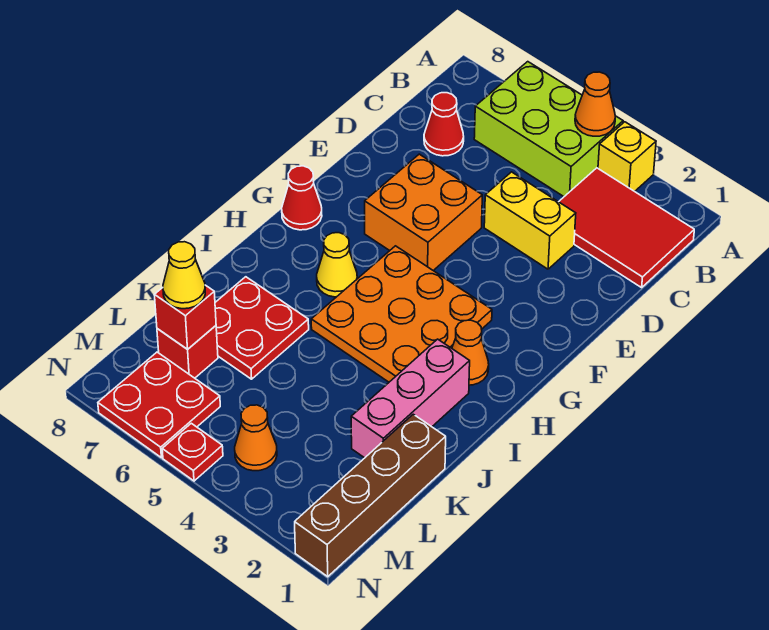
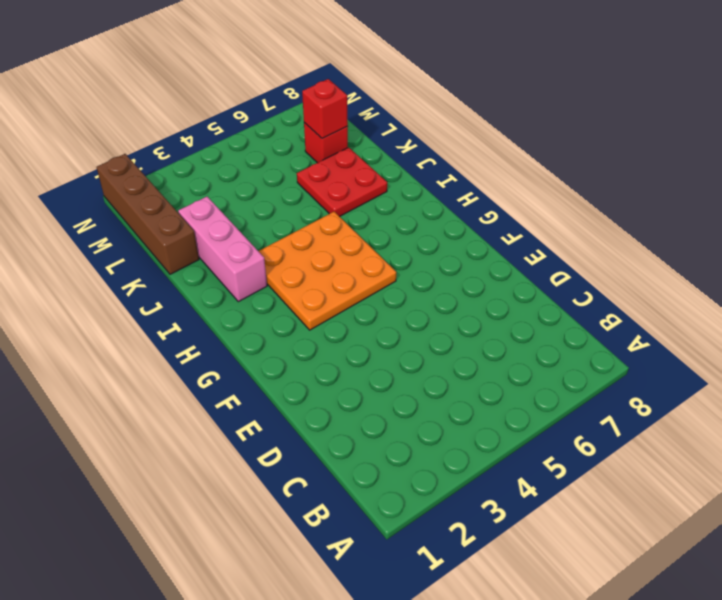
none -> yellow 1x1 brick [598,122,656,191]
none -> lime 2x3 brick [474,62,623,196]
none -> red 2x3 tile [559,168,694,288]

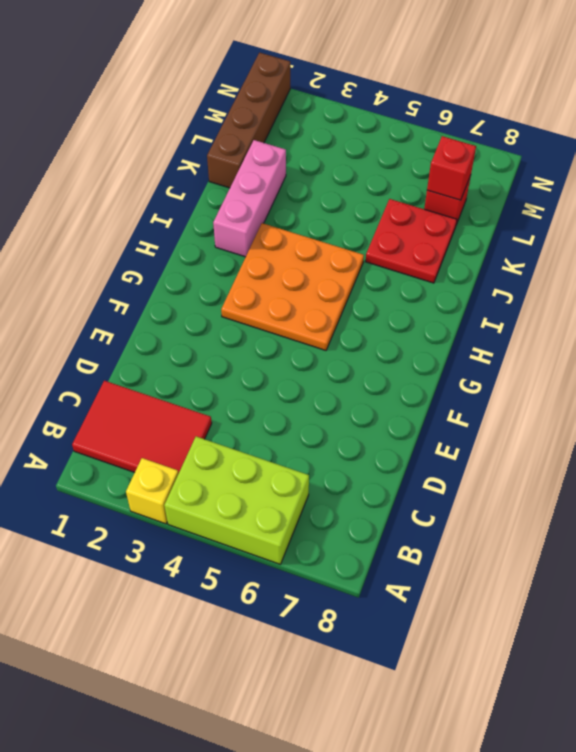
none -> red 1x1 cone [424,93,464,156]
none -> yellow 1x2 brick [484,172,576,269]
none -> orange 2x2 brick [365,154,482,271]

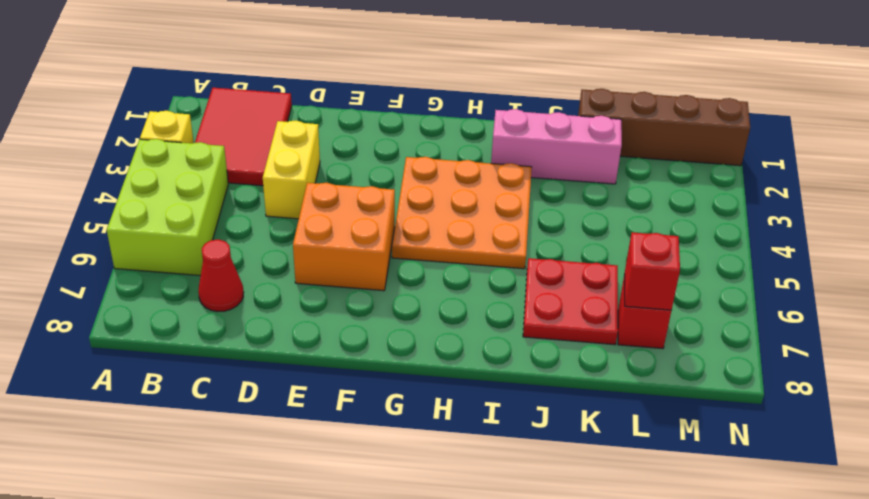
none -> red 1x1 cone [282,166,322,230]
none -> orange 1x1 cone [452,320,489,385]
none -> yellow 1x1 cone [317,233,357,297]

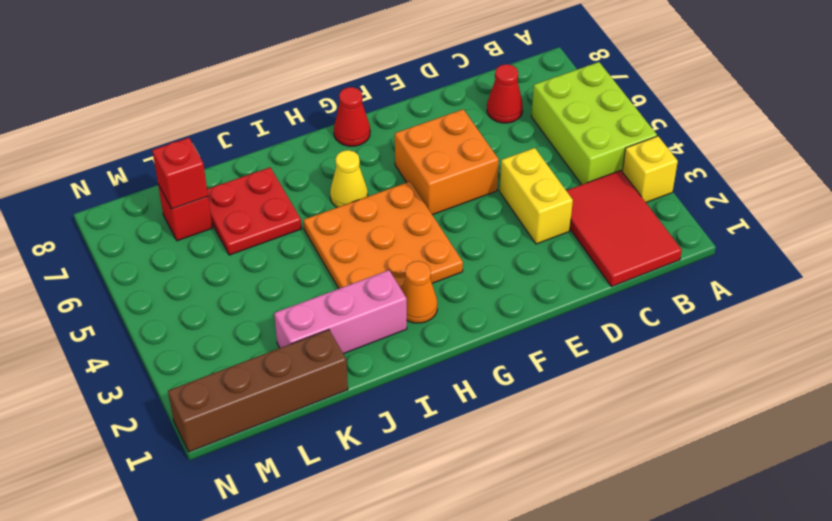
none -> orange 1x1 cone [235,405,277,471]
none -> red 2x2 plate [98,352,220,458]
none -> red 1x1 plate [162,423,223,481]

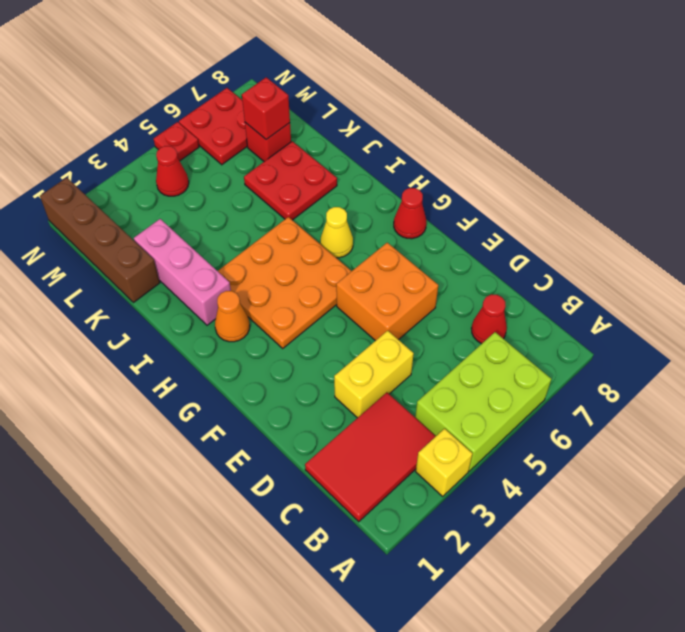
red 1x1 cone [156,146,189,196] -> orange 1x1 cone [235,405,277,471]
none -> orange 1x1 cone [575,72,615,136]
none -> yellow 1x1 cone [163,242,205,309]

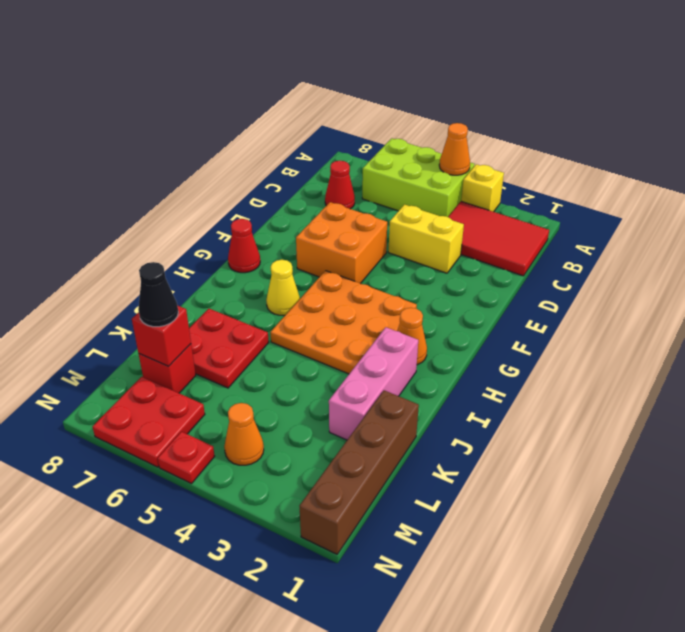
black 1x1 cone [138,262,178,327] -> yellow 1x1 cone [163,242,205,309]

